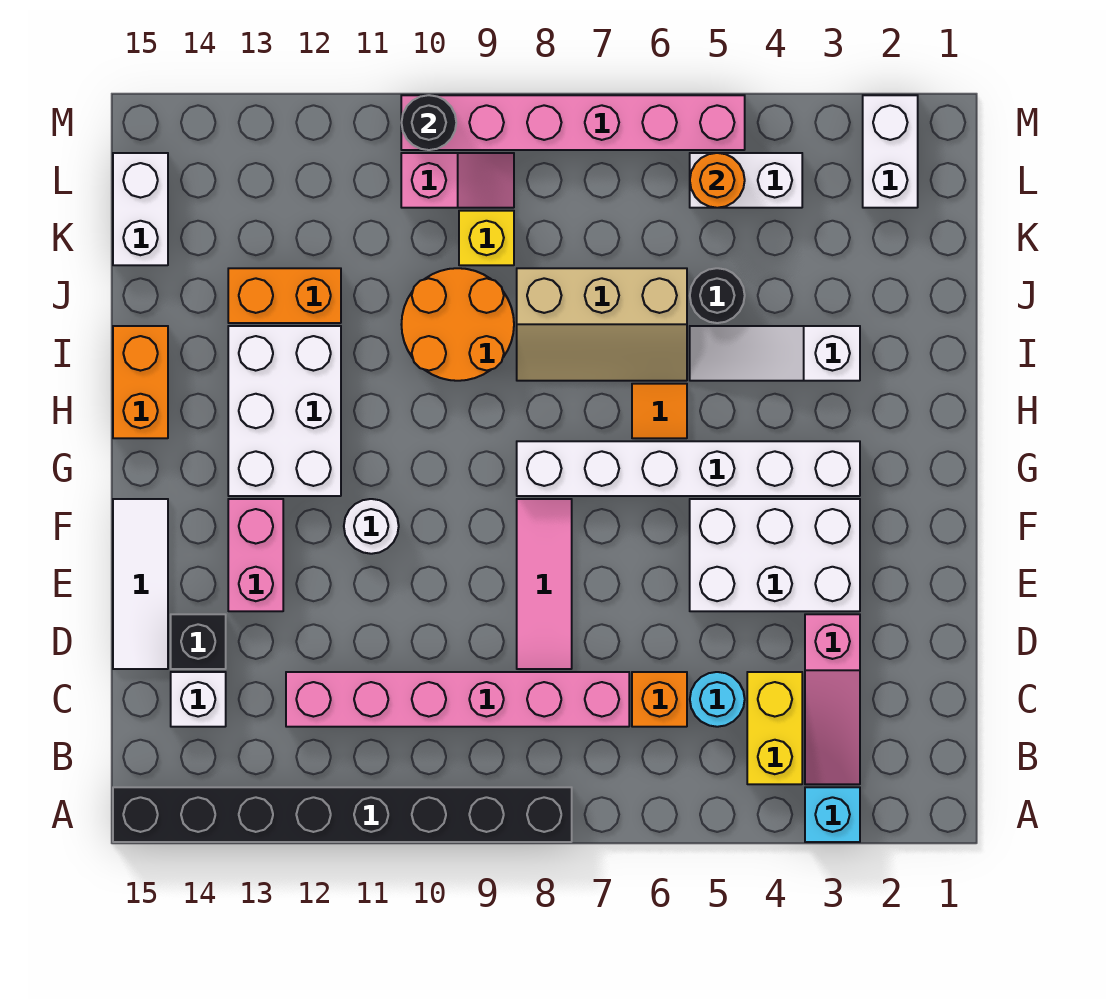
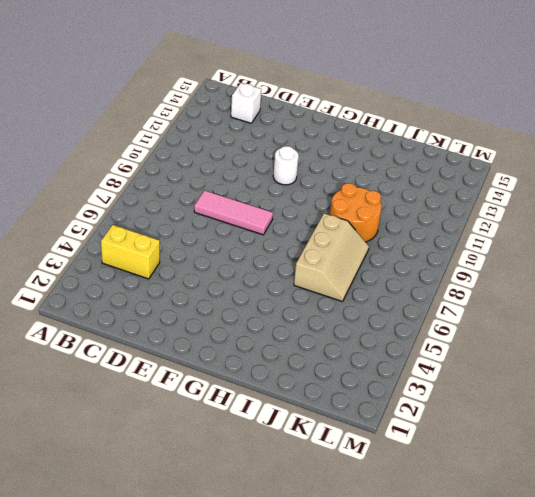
tan 2x3 slope [294,213,369,302] -> tan 2x3 slope turned to [517,268,687,381]
none -> cyan 1x1 brick [805,787,860,842]
none -> black 1x8 brick [113,787,572,842]
none -> pink 1x3 slope [805,614,860,784]
none -> cyan 1x1 round brick [690,672,745,727]

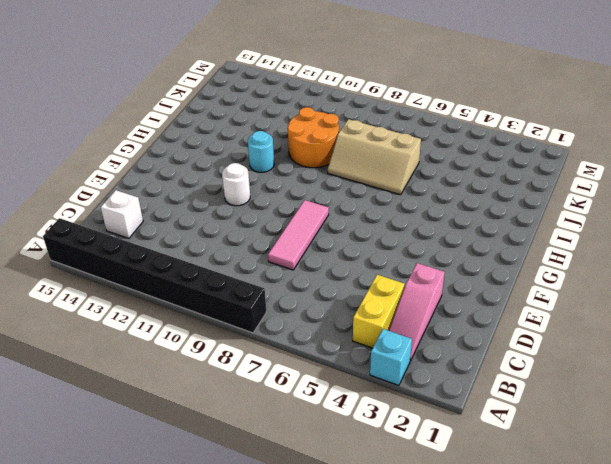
cyan 1x1 round brick [248,131,274,172] -> cyan 1x1 round brick moved to [690,672,745,727]
none -> orange 1x1 brick [632,672,687,727]
none -> pink 1x6 brick [286,672,629,727]
none -> black 1x1 brick [171,614,226,669]
none -> white 1x3 tile [113,499,168,669]

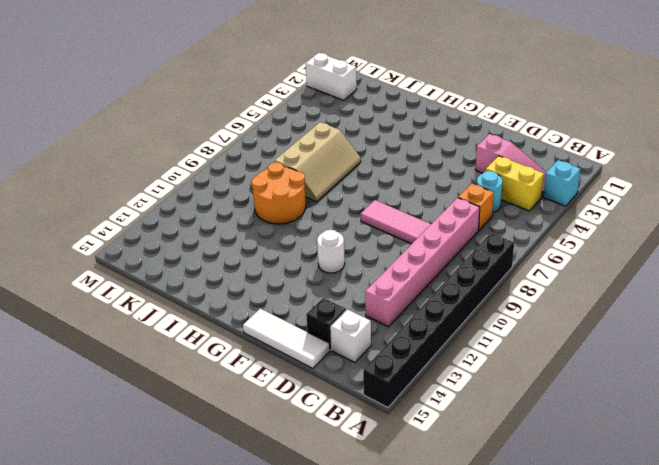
none -> white 2x3 brick [690,499,860,611]
none -> pink 1x2 brick [228,499,283,611]
none -> white 1x6 brick [517,441,860,496]
none -> white 2x3 brick [228,326,341,496]

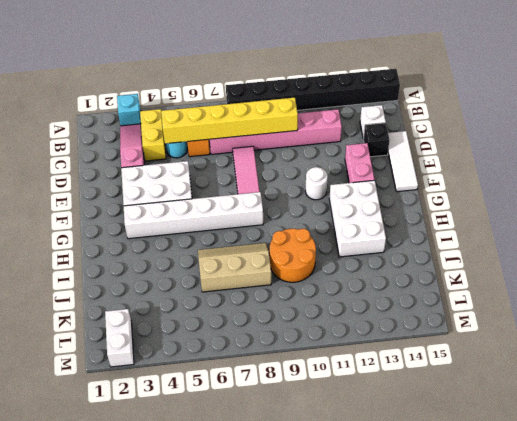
yellow 1x6 brick [161,98,298,144] -> none
none -> orange 1x1 tile [632,384,687,438]
none -> orange 1x2 brick [113,326,168,438]
none -> white 1x3 slope [690,326,860,381]
none -> black 1x1 round brick [690,268,745,323]

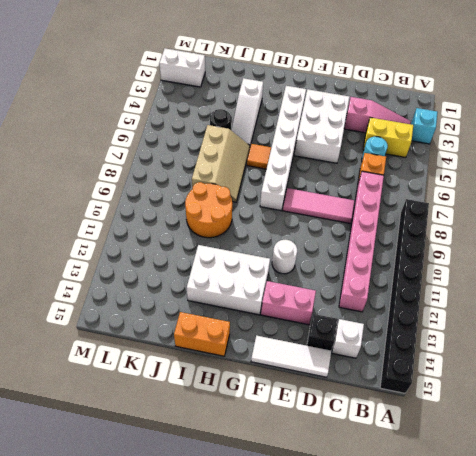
none -> orange 1x2 brick [228,268,341,323]
none -> yellow 1x1 brick [459,211,514,265]
none -> white 1x2 brick [113,153,168,265]
none -> white 1x2 brick [690,153,802,208]

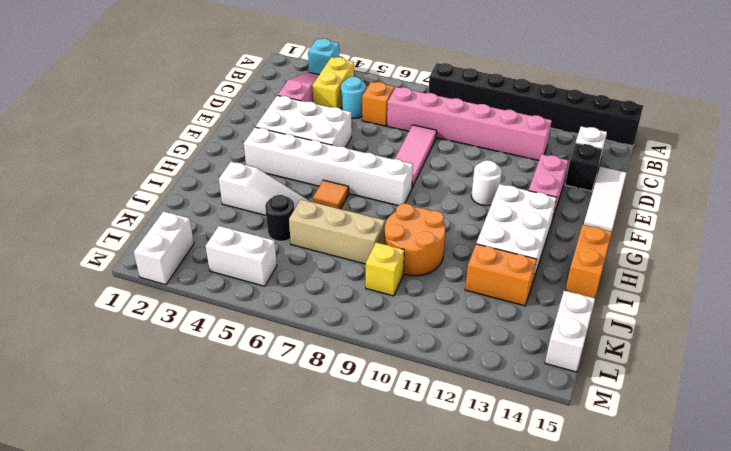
none -> pink 1x2 slope [401,153,514,208]
none -> pink 1x6 brick [401,95,745,150]
none -> orange 1x1 round brick [690,153,745,208]
none -> black 1x1 round brick [401,95,456,150]

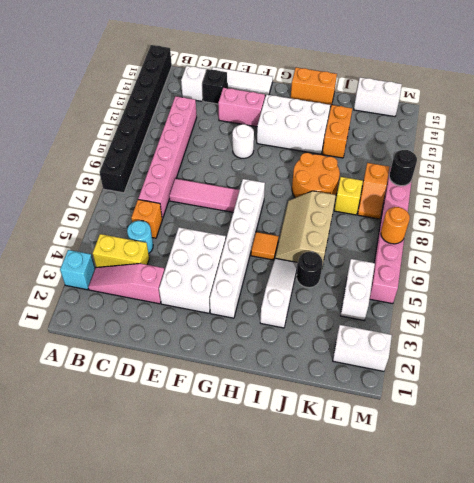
orange 1x2 slope [358,163,389,219] -> pink 1x2 slope [401,153,514,208]
orange 1x1 round brick [381,207,410,244] -> orange 1x1 round brick moved to [690,153,745,208]

